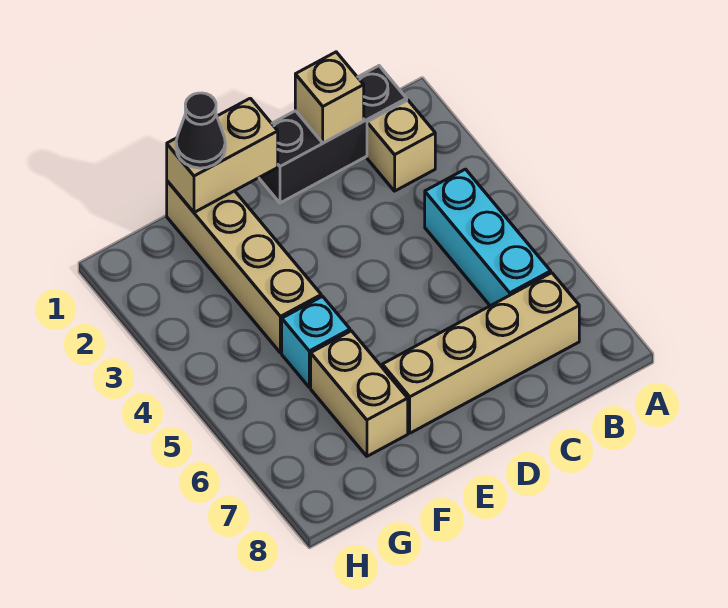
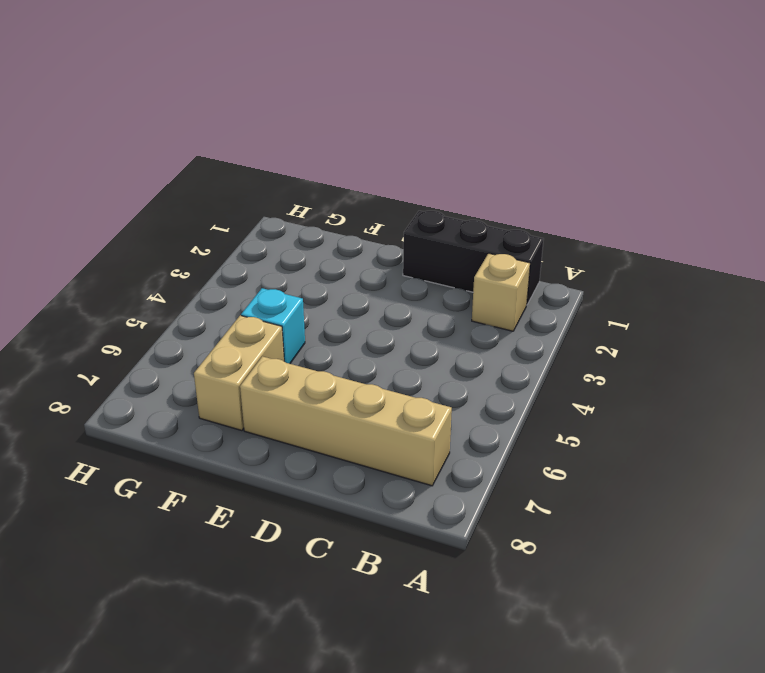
none -> cyan 1x3 brick [425,169,551,306]
none -> tan 1x4 brick [167,181,321,353]

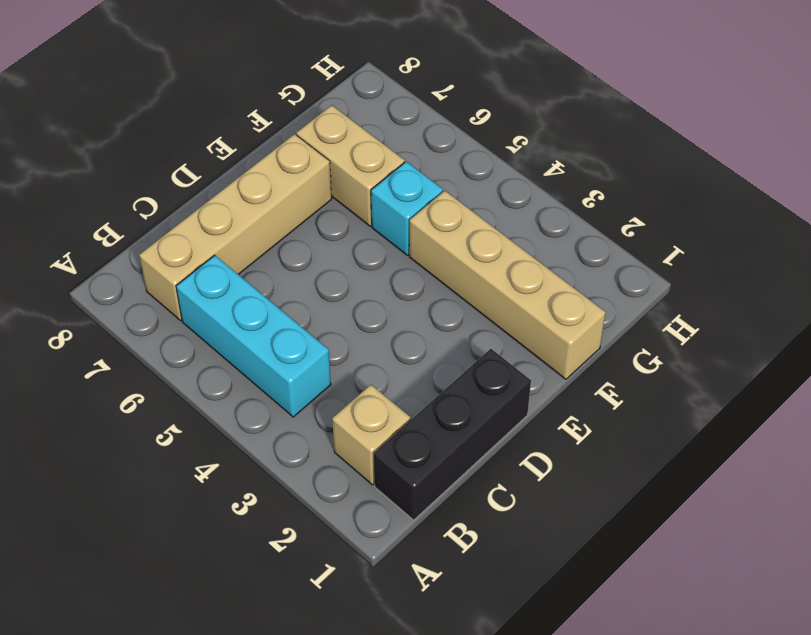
none -> tan 1x1 brick [295,52,364,143]
none -> tan 1x2 brick [167,98,278,212]

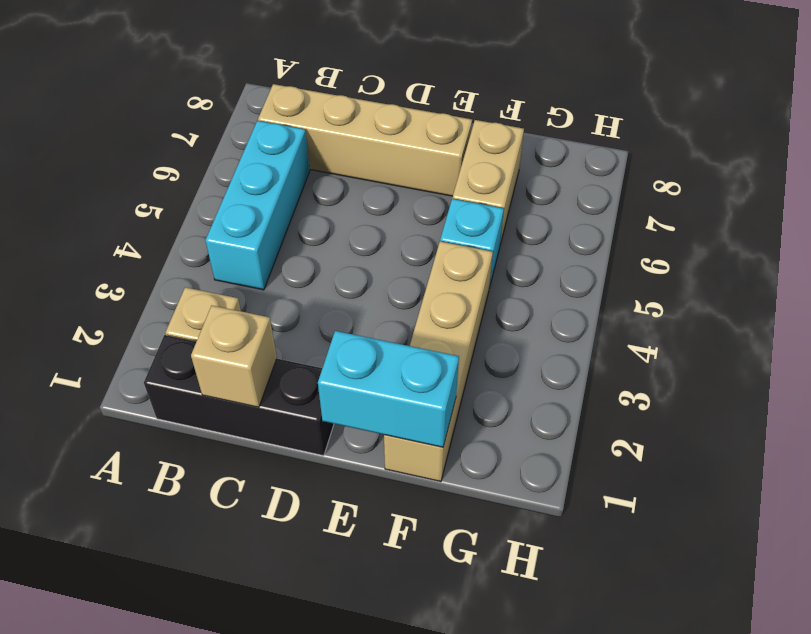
cyan 1x2 brick [318,331,459,447] -> tan 1x2 brick [167,98,278,212]
none -> black 1x1 cone [176,93,225,168]

